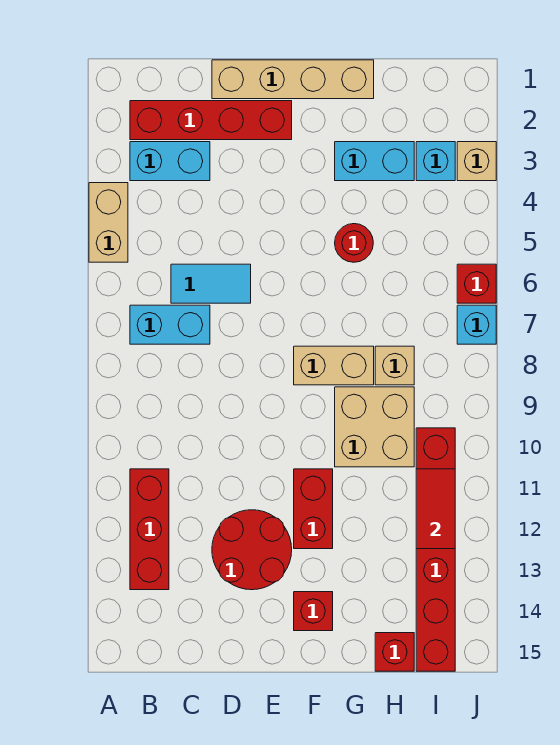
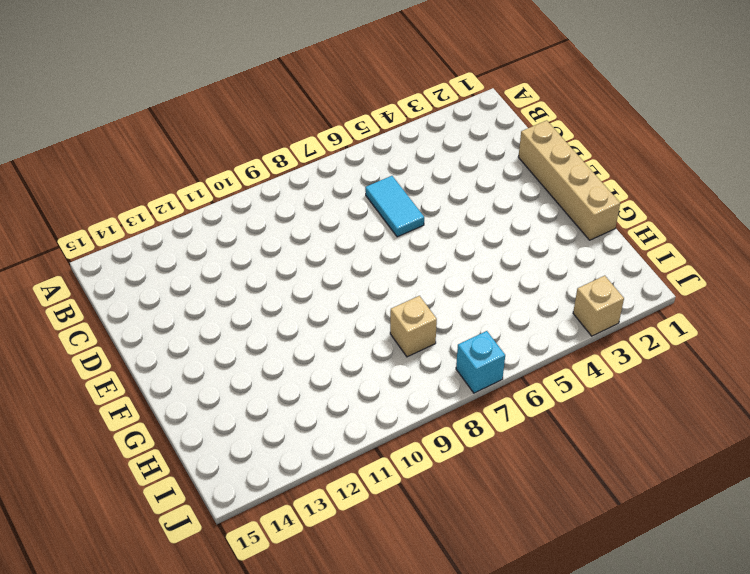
none -> tan 1x2 brick [89,183,128,262]
none -> red 1x4 brick [130,101,292,140]
none -> cyan 1x2 brick [130,142,210,181]

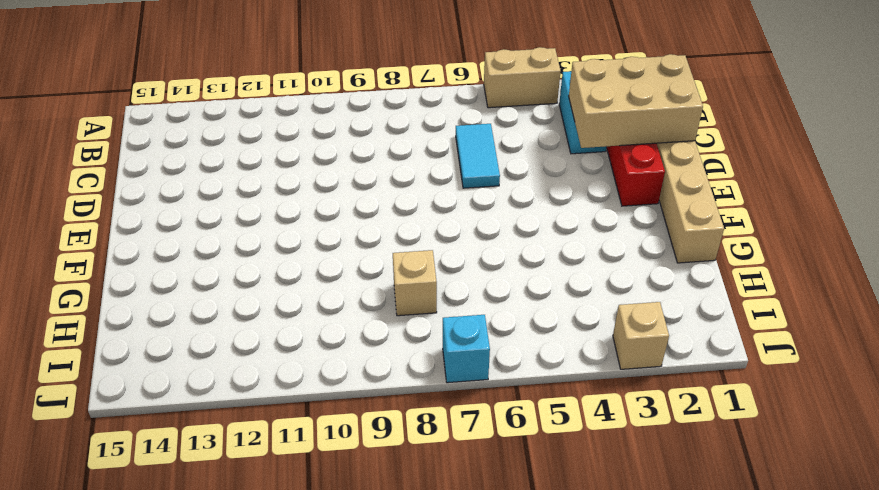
tan 2x3 brick [569,54,703,148] -> none
none -> cyan 1x2 brick [130,305,210,344]
none -> red 1x3 brick [130,469,169,590]
none -> red 2x2 round brick [212,510,292,590]

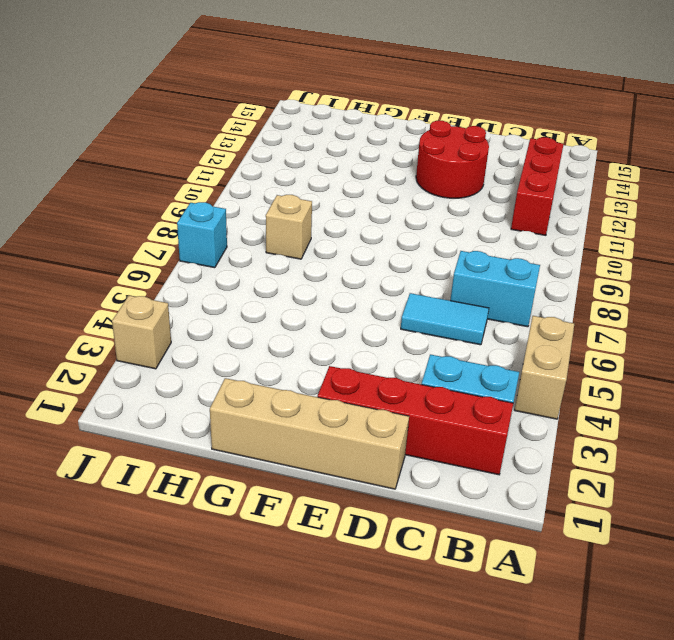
none -> tan 1x2 brick [294,346,374,385]
none -> red 1x2 brick [294,469,333,549]
none -> red 1x1 brick [294,592,333,631]

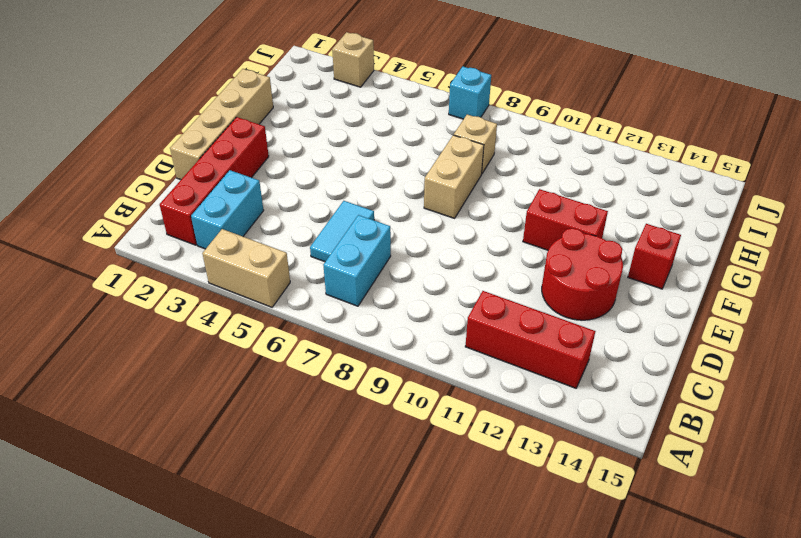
none -> cyan 1x2 brick [335,142,414,181]
none -> red 1x1 round brick [335,224,373,262]
none -> tan 2x2 brick [335,387,414,467]

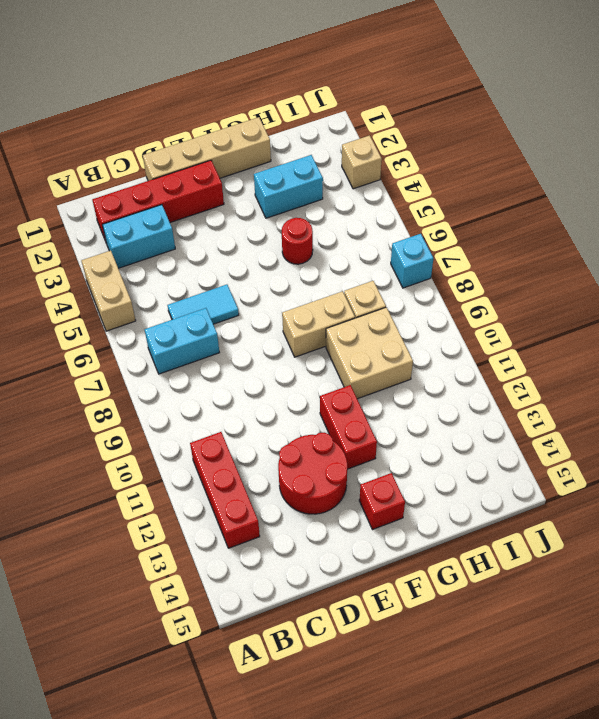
none -> red 1x1 brick [375,633,414,671]
none -> cyan 1x1 brick [416,142,455,181]
none -> red 1x6 brick [416,428,455,671]

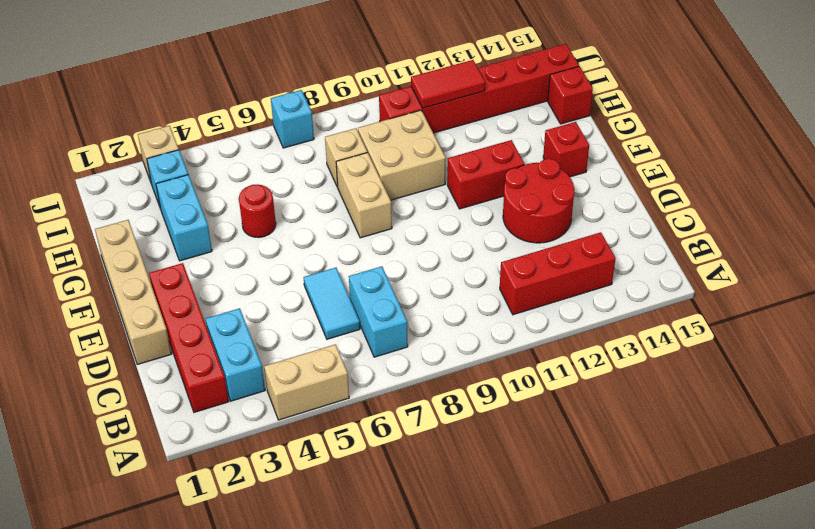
none -> red 1x1 brick [457,264,496,303]

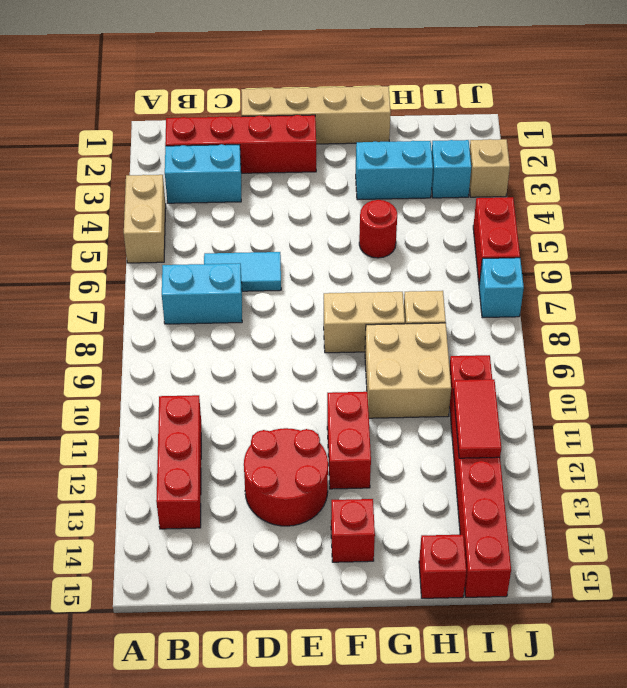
red 1x2 brick [473,197,520,284] -> red 1x1 brick [457,264,496,303]

